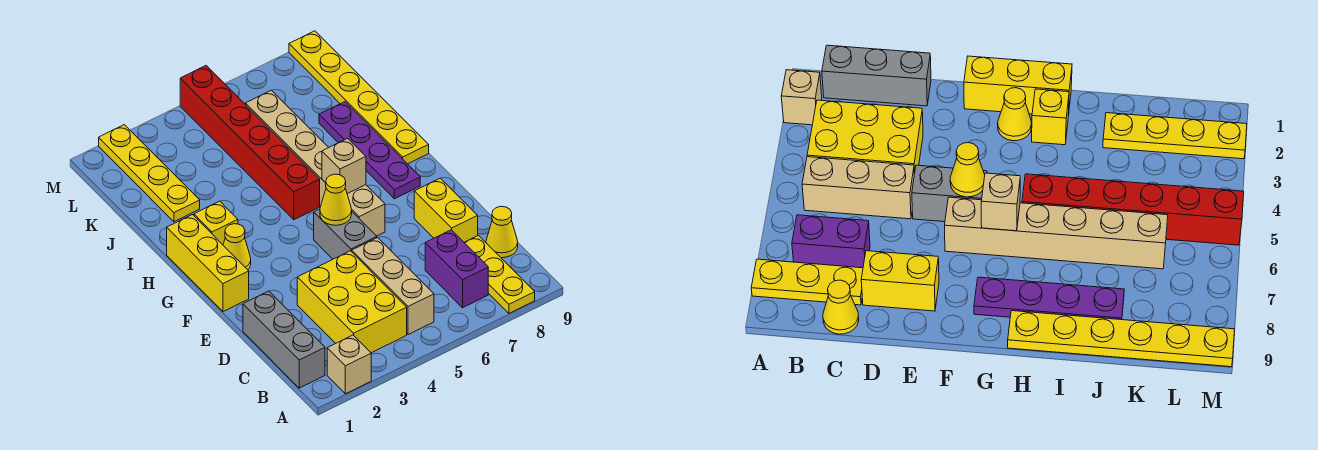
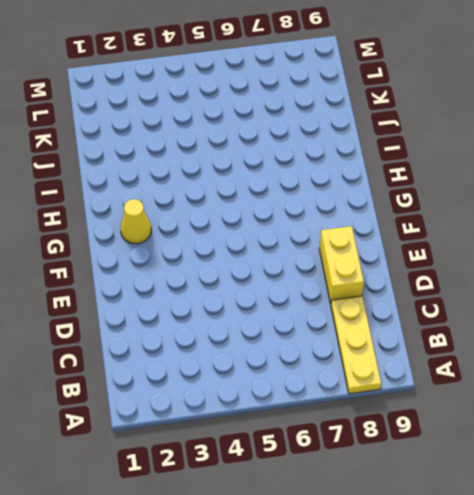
none -> tan 1x1 brick [327,335,371,394]
none -> grey 1x3 brick [243,291,325,388]
none -> yellow 2x3 brick [297,251,407,353]

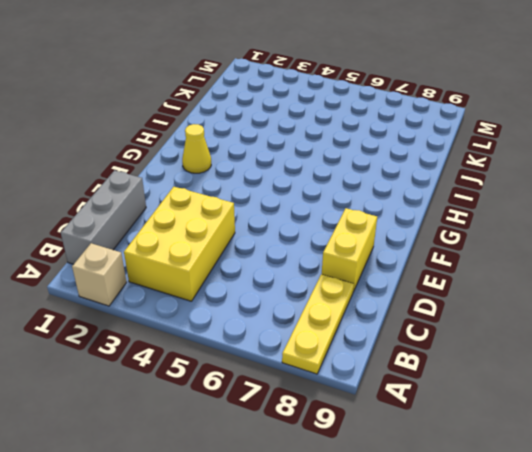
none -> tan 1x3 brick [352,238,434,335]
none -> purple 1x2 brick [425,230,488,308]
none -> yellow 1x1 cone [486,207,518,258]

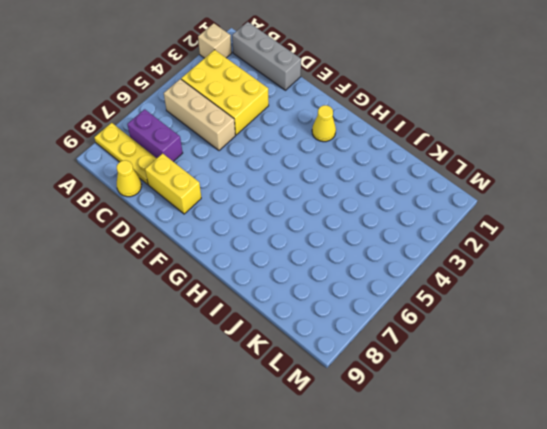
none -> grey 1x2 brick [314,209,377,259]
none -> yellow 1x3 brick [167,215,249,311]
none -> tan 1x6 brick [246,90,385,236]

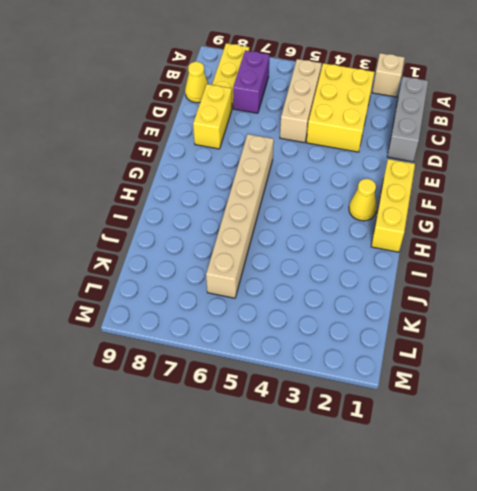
none -> grey 1x2 brick [314,209,377,259]
none -> purple 1x4 plate [319,102,420,199]
none -> yellow 1x1 brick [194,201,238,245]

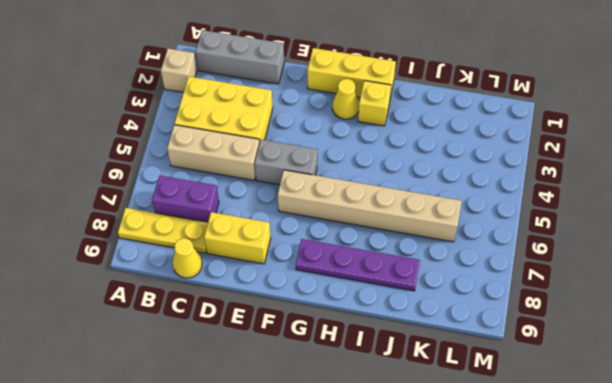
none -> red 1x6 brick [180,66,320,220]
none -> yellow 1x6 plate [289,31,429,164]
none -> yellow 1x4 plate [99,125,200,222]

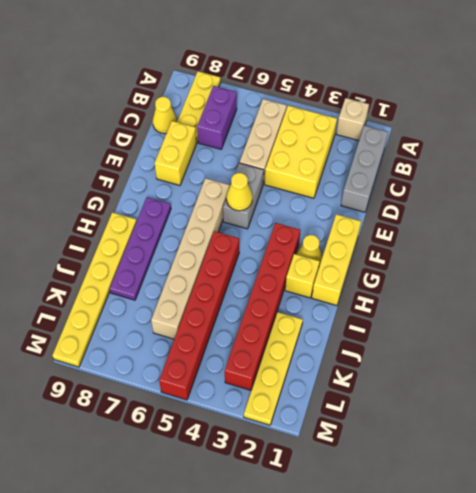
red 1x6 brick [225,223,300,390] -> none
none -> tan 1x1 brick [322,138,366,194]

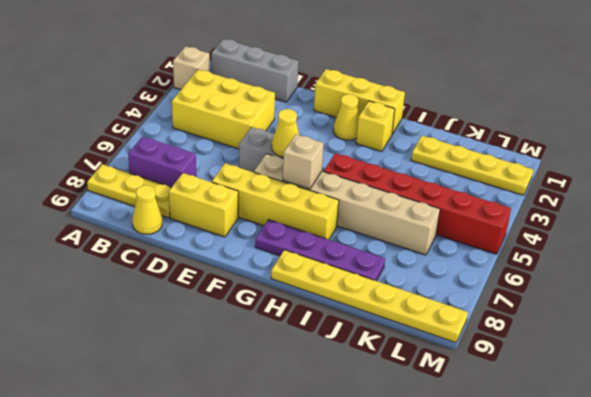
yellow 1x4 brick [212,163,339,240] -> none
none -> tan 1x3 brick [352,238,434,335]

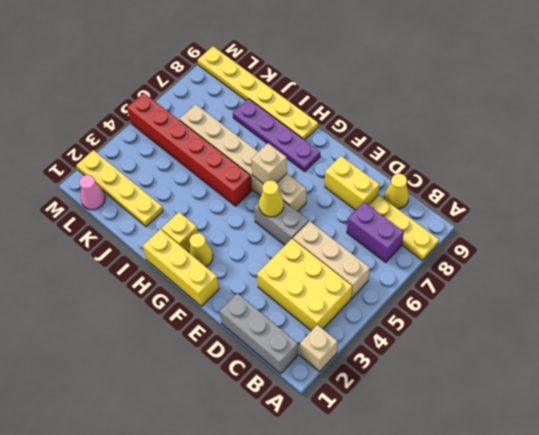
pink 1x1 cone [79,175,105,210] -> none

